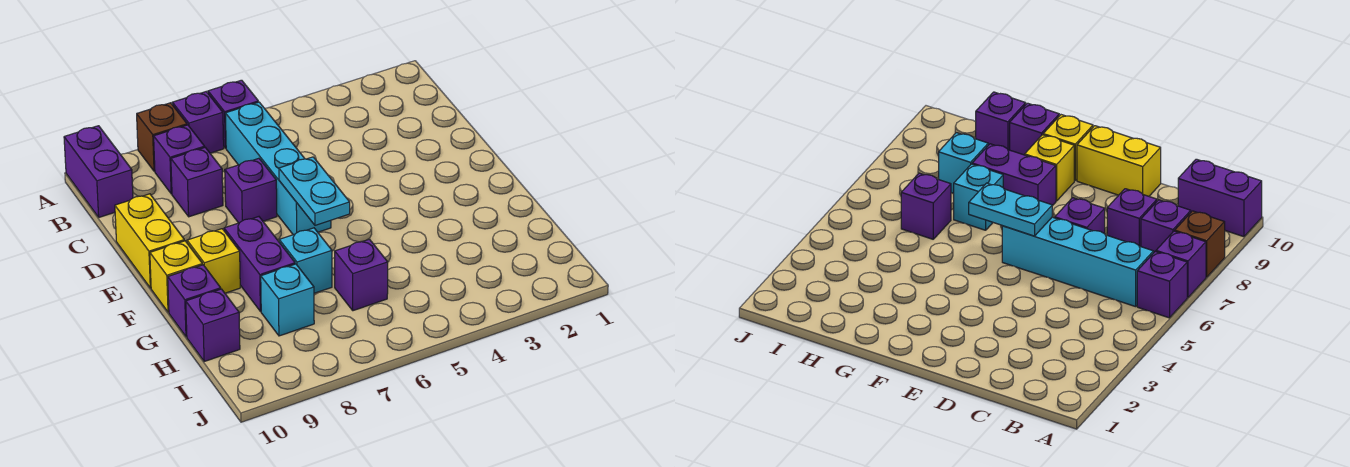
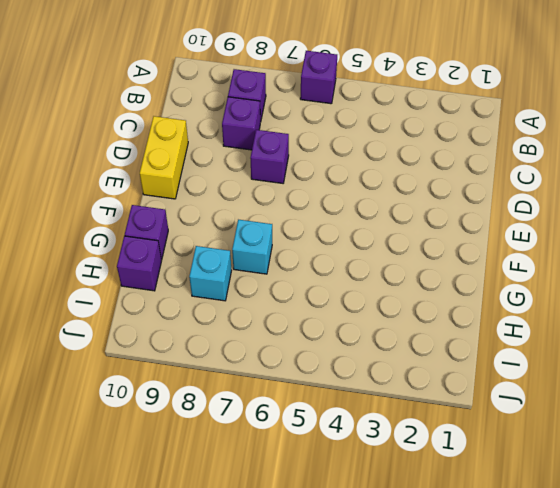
none -> purple 1x1 brick [172,92,224,153]
none -> brown 1x1 brick [137,103,187,171]
none -> purple 1x2 brick [64,126,133,217]

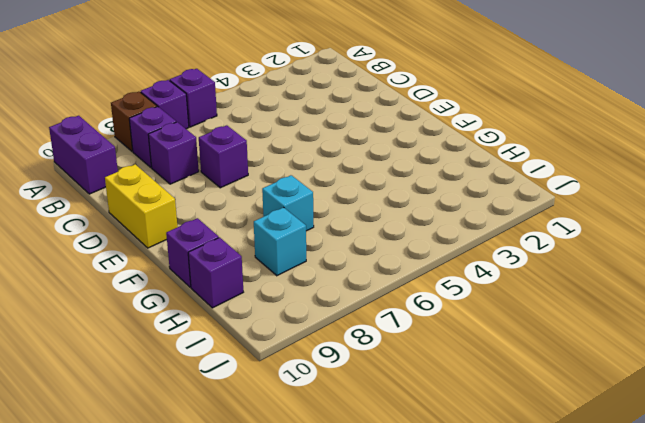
none -> cyan 1x4 brick [225,102,331,235]
none -> purple 1x2 brick [224,217,295,312]
none -> yellow 1x1 brick [187,229,240,293]

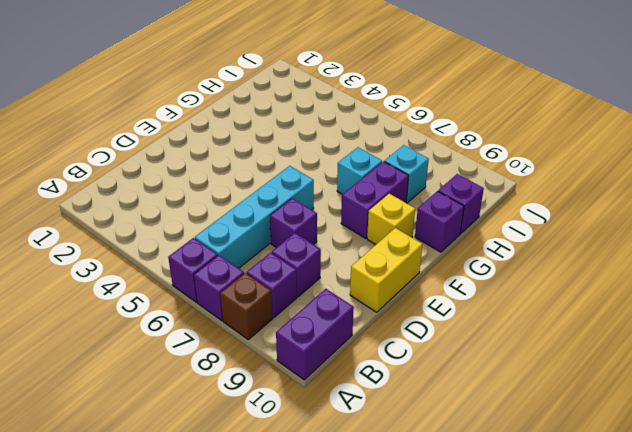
none -> yellow 1x1 brick [150,241,202,312]
none -> purple 1x1 brick [335,239,388,311]
none -> cyan 1x2 plate [279,157,350,225]

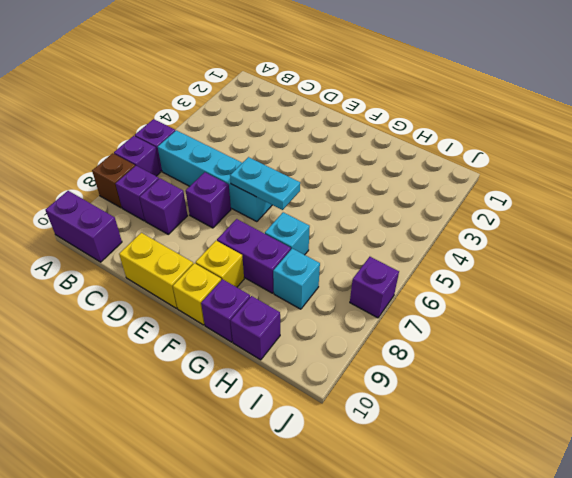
purple 1x1 brick [350,257,399,318] -> purple 1x1 brick moved to [335,239,388,311]

